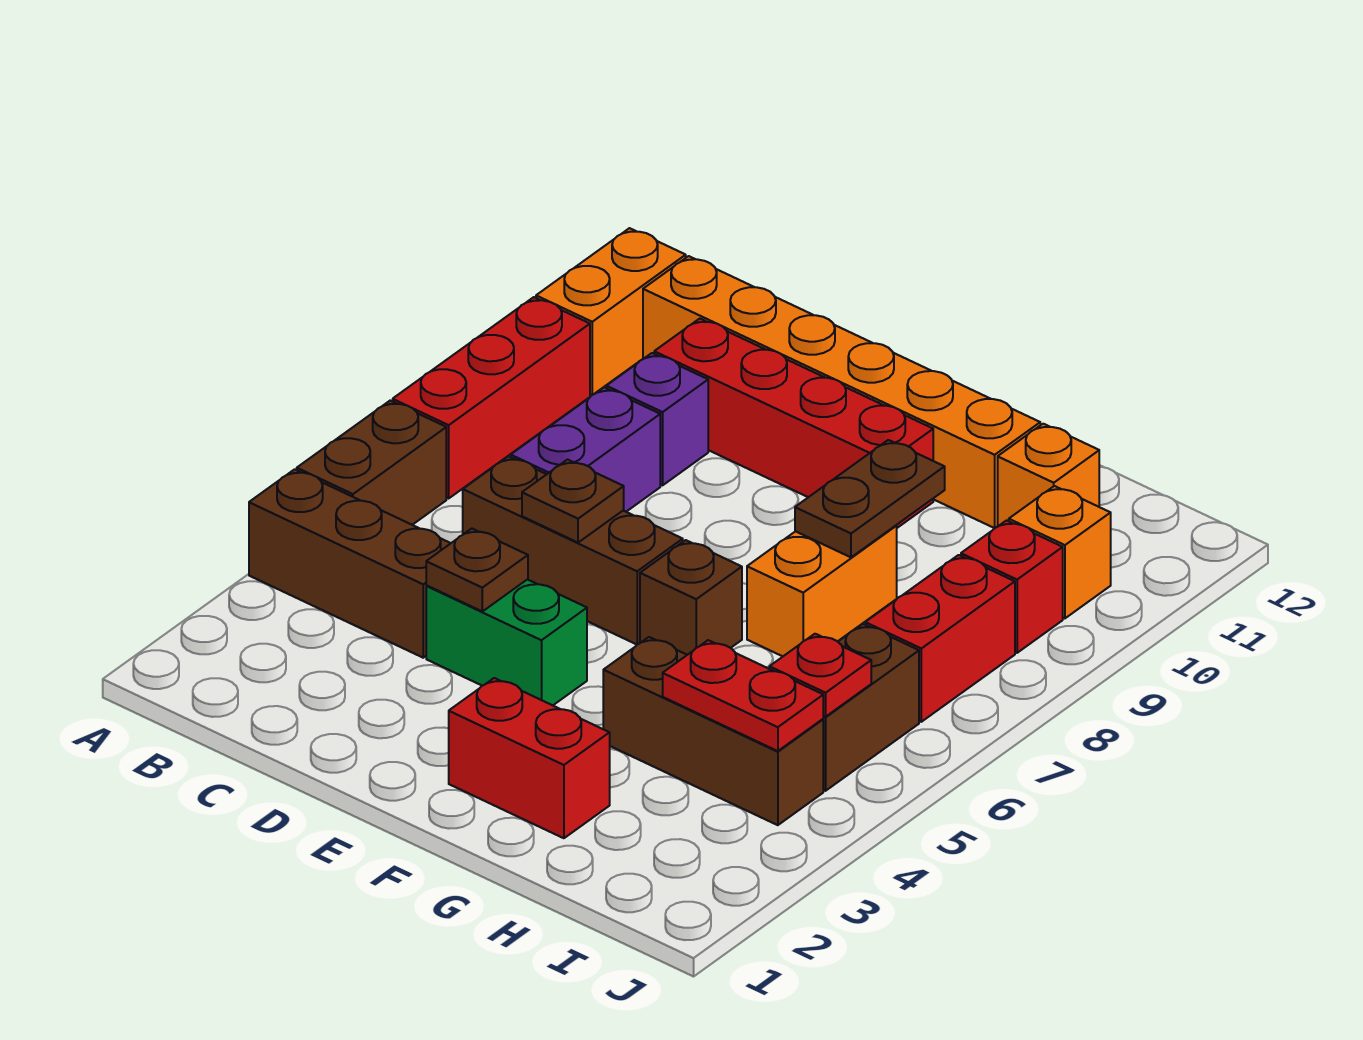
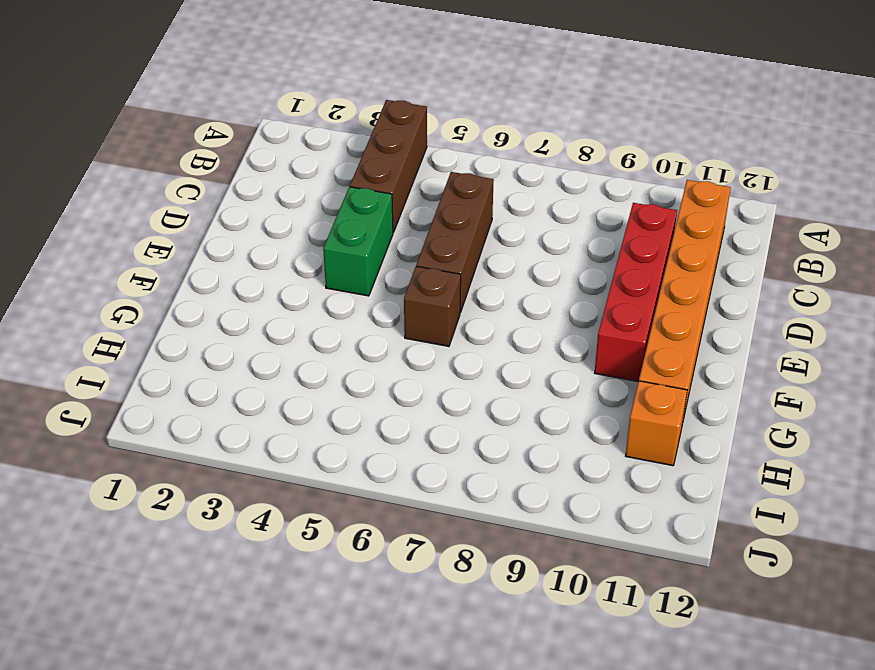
none -> brown 1x2 brick [297,401,446,525]
none -> red 1x3 brick [393,297,590,498]
none -> orange 1x2 brick [536,228,686,395]

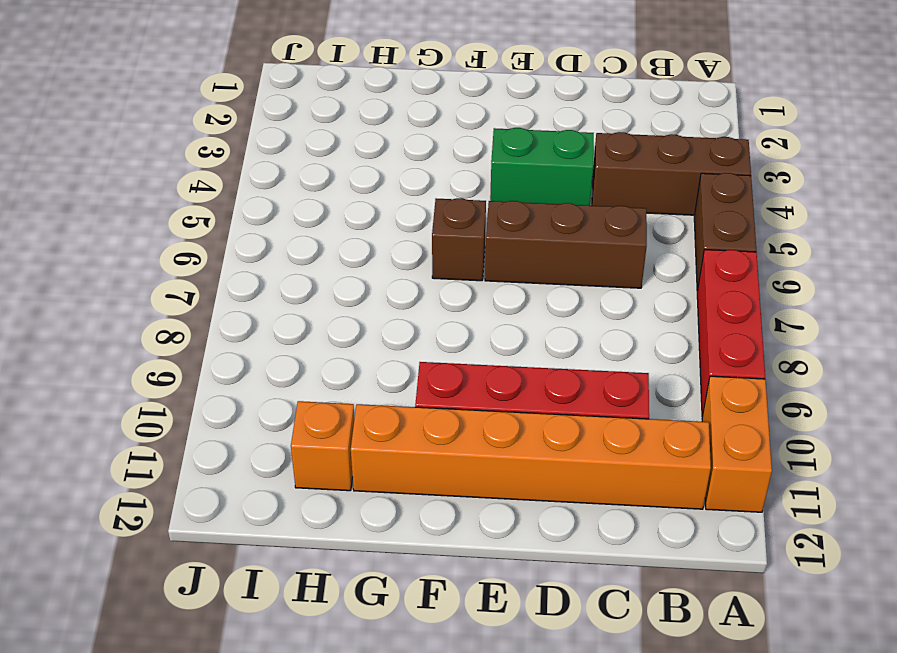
none -> purple 1x2 brick [511,387,660,512]
none -> purple 1x1 brick [606,353,708,485]
none -> red 1x2 brick [449,678,610,838]

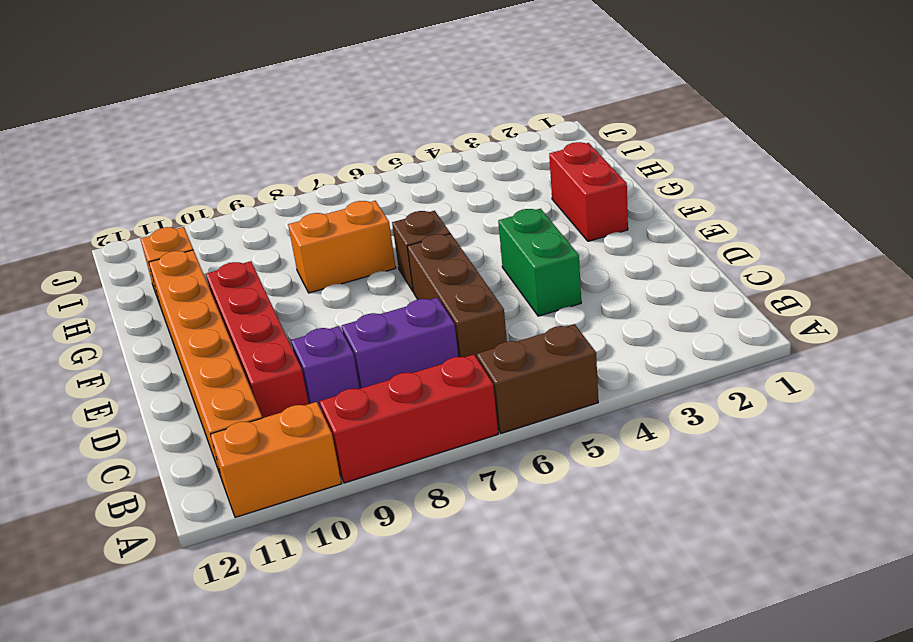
none -> brown 1x3 brick [249,469,451,658]
none -> brown 1x3 brick [603,637,823,825]
none -> brown 1x2 brick [823,624,919,791]

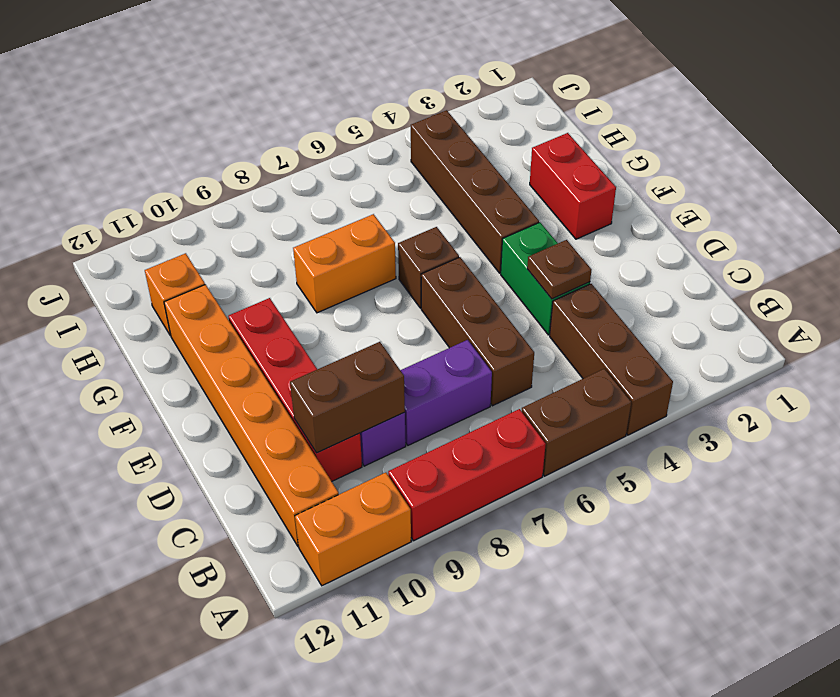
brown 1x2 brick [290,342,405,453] -> brown 1x2 brick moved to [823,624,919,791]
brown 1x4 brick [411,110,539,273] -> brown 1x3 brick [603,637,823,825]
none -> red 1x2 brick [865,555,1015,722]
none -> red 1x1 brick [961,521,1063,653]
none -> orange 1x1 brick [1009,486,1111,618]

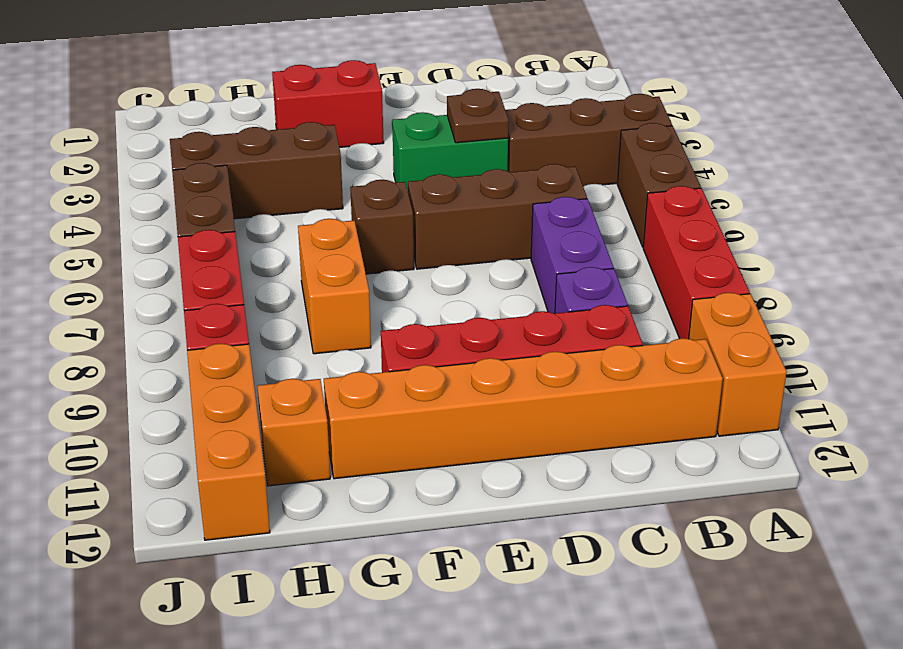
orange 1x3 brick [187,344,270,540] -> orange 1x1 brick [1009,486,1111,618]
none -> brown 1x1 plate [522,460,624,543]
none -> brown 1x2 plate [795,440,945,557]
none -> red 1x2 plate [663,640,823,751]

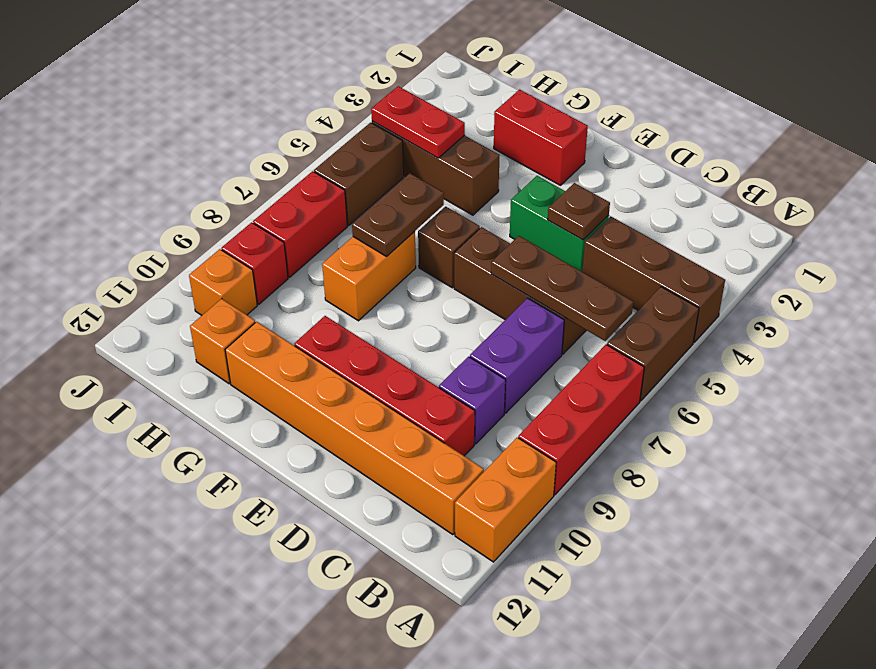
brown 1x3 plate [491,236,633,341] -> brown 1x1 plate [522,460,624,543]
brown 1x2 plate [352,173,444,256] -> brown 1x2 plate moved to [795,440,945,557]
none -> red 1x1 plate [769,634,871,717]

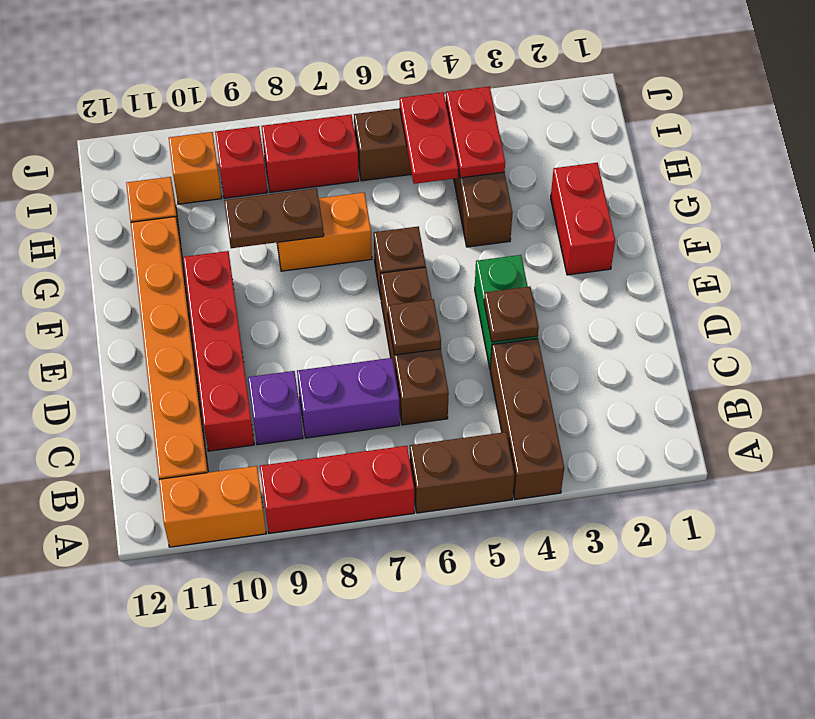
red 1x2 plate [400,92,458,184] -> red 1x1 plate [769,634,871,717]

